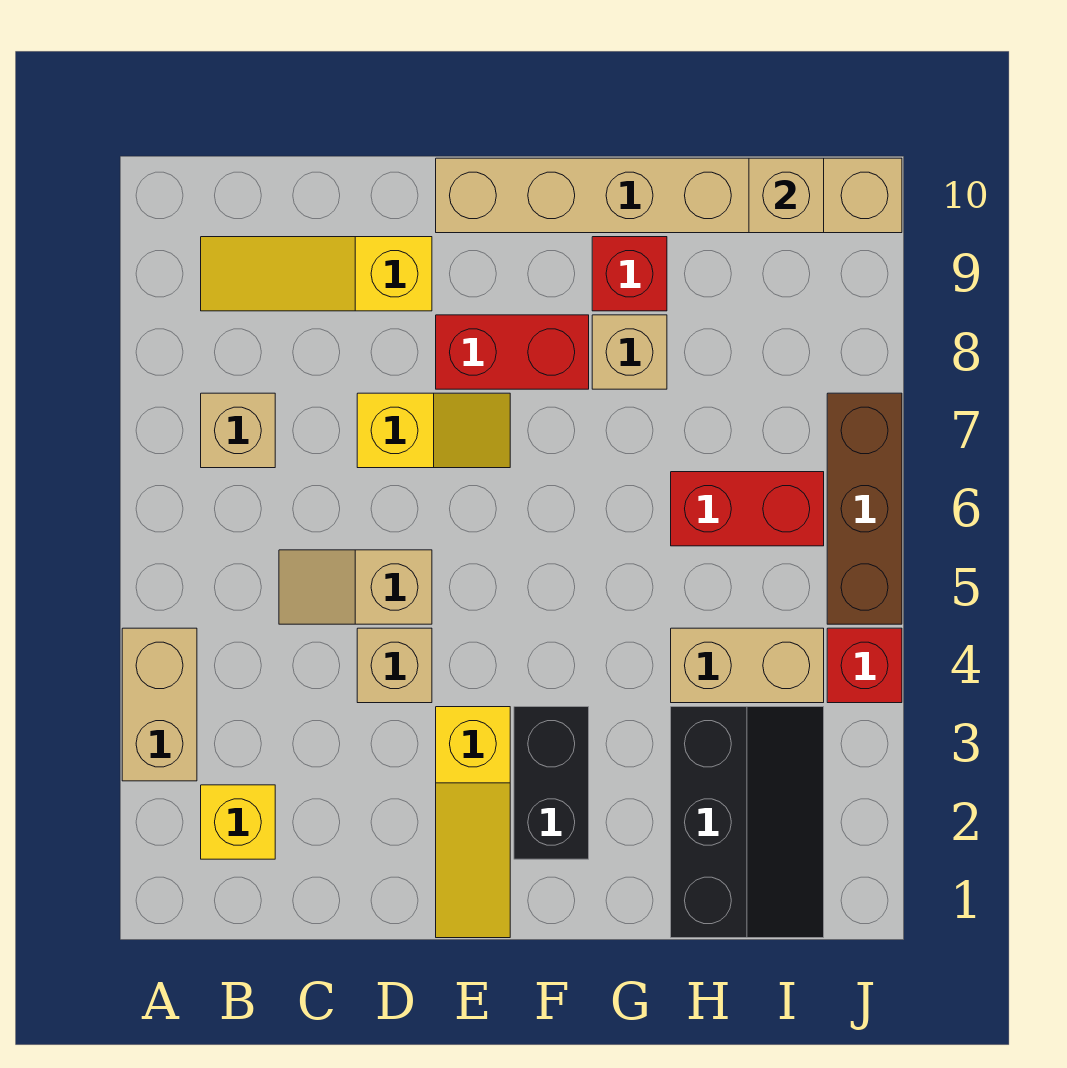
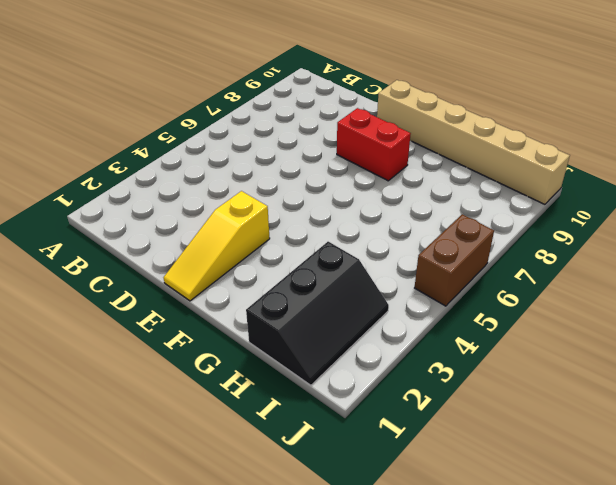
brown 1x2 brick [415,214,494,306] -> brown 1x3 brick [827,393,902,624]
none -> tan 1x2 brick [122,628,197,781]
none -> yellow 1x1 brick [201,785,275,859]
none -> tan 1x1 brick [201,393,275,468]

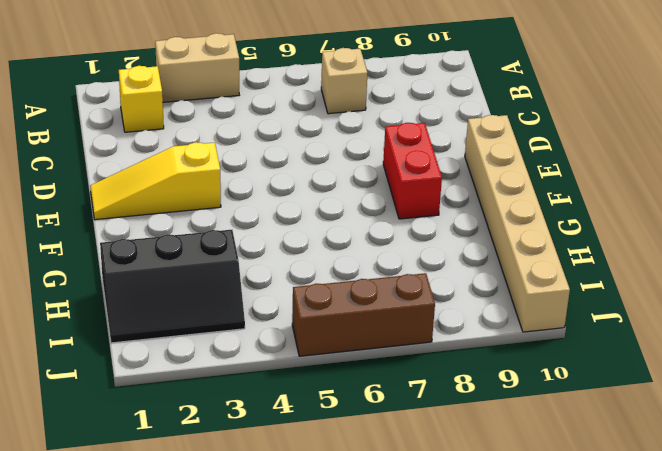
none -> yellow 1x3 slope [201,237,432,311]
none -> tan 1x2 slope [279,550,432,624]
none -> tan 1x1 brick [357,628,432,703]

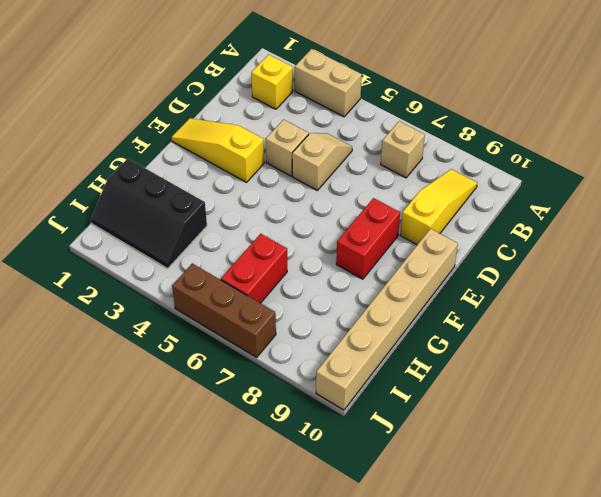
none -> yellow 1x2 slope [357,393,510,468]
none -> black 1x2 brick [514,707,589,859]
none -> tan 1x1 brick [592,315,667,389]

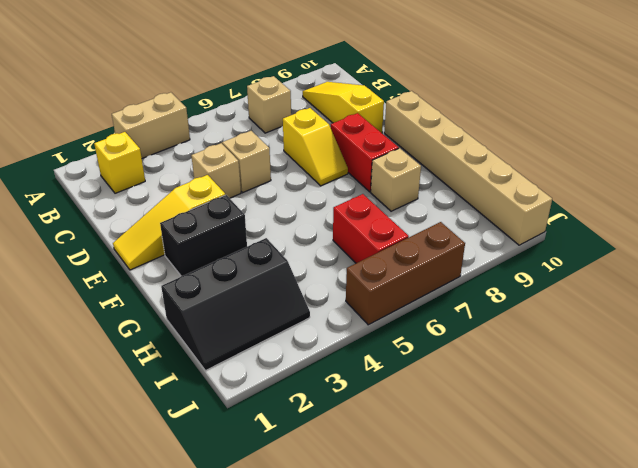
none -> red 1x1 brick [592,237,667,311]
none -> tan 1x2 brick [671,628,824,703]
none -> red 1x1 brick [827,628,902,703]

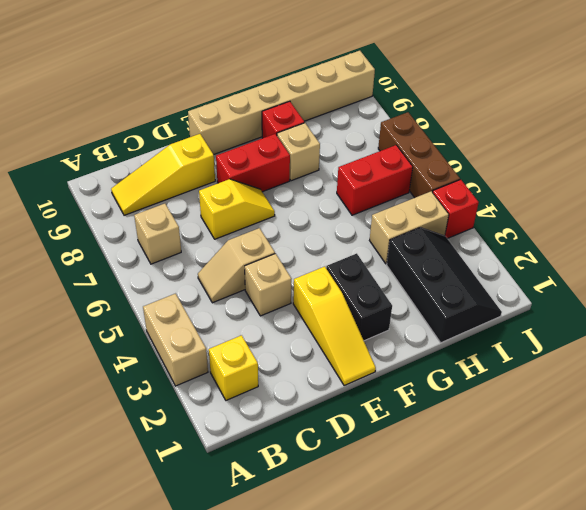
none -> tan 1x1 brick [749,158,824,233]

